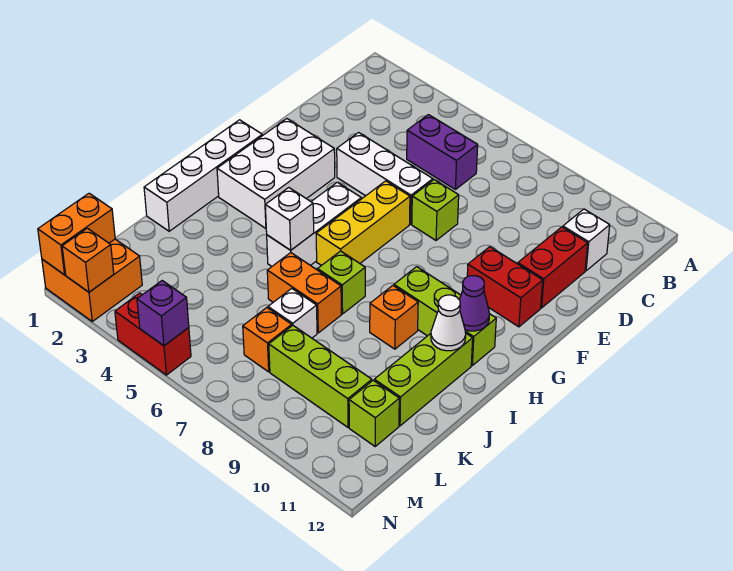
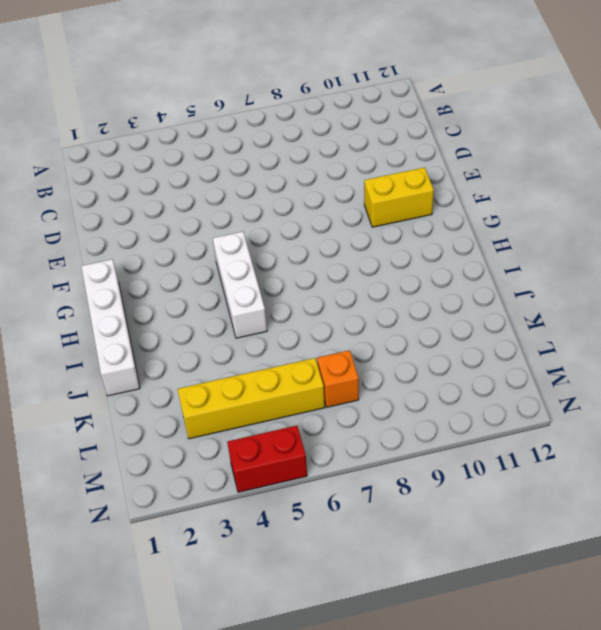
yellow 1x2 brick [364,167,434,227] -> red 1x2 brick [467,247,543,327]
yellow 1x4 brick [178,358,325,439] -> none
none -> purple 1x2 brick [407,115,478,189]
none -> white 1x1 brick [563,209,610,271]
none -> red 1x2 brick [518,227,588,308]

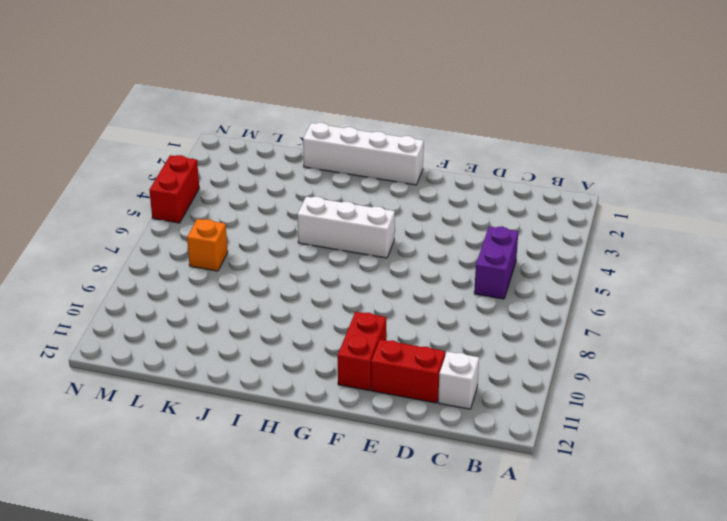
none -> white 1x3 brick [337,133,433,224]
none -> lime 1x1 brick [412,180,459,240]
none -> white 2x3 brick [217,119,335,228]

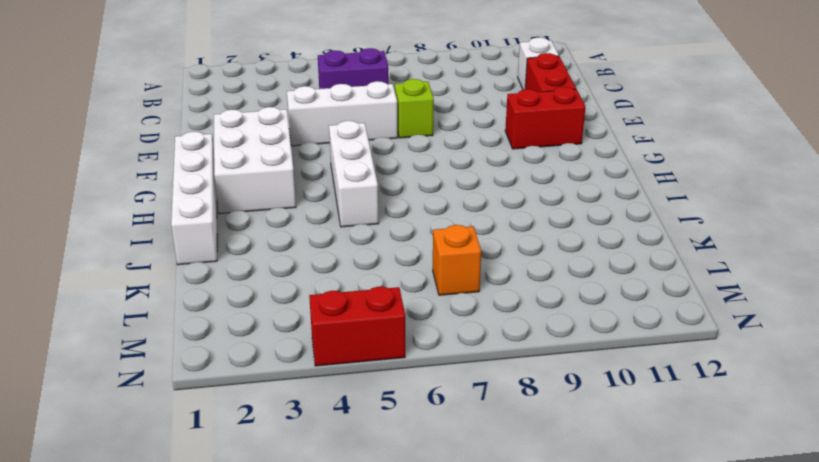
none -> yellow 1x3 brick [316,181,410,266]
none -> lime 1x3 brick [394,267,496,365]
none -> lime 1x1 brick [318,251,365,314]

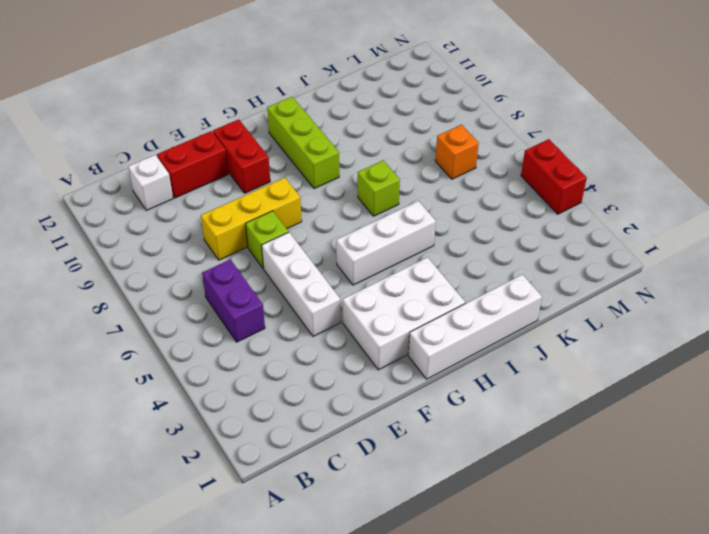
yellow 1x3 brick [201,178,302,260] -> yellow 1x3 brick moved to [316,181,410,266]
none -> orange 1x1 brick [370,286,418,349]
none -> lime 1x3 brick [374,334,473,426]
none -> orange 1x2 brick [267,253,341,333]

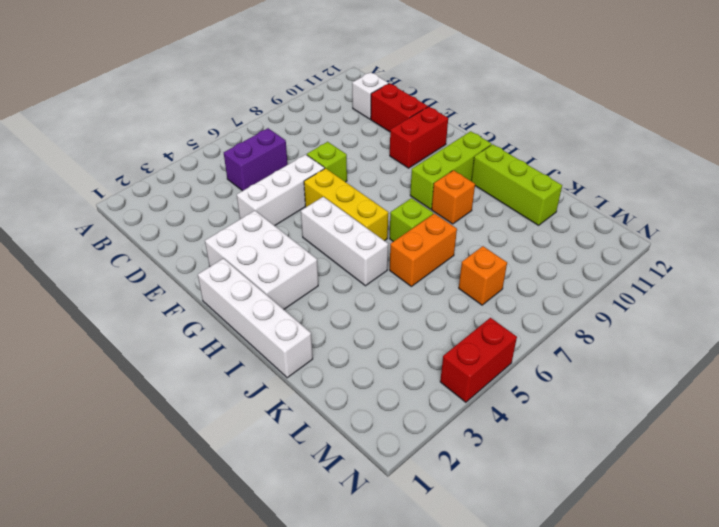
none -> white 1x1 brick [268,289,317,338]
none -> lime 1x3 brick [269,325,372,427]
none -> lime 1x1 brick [349,380,399,446]

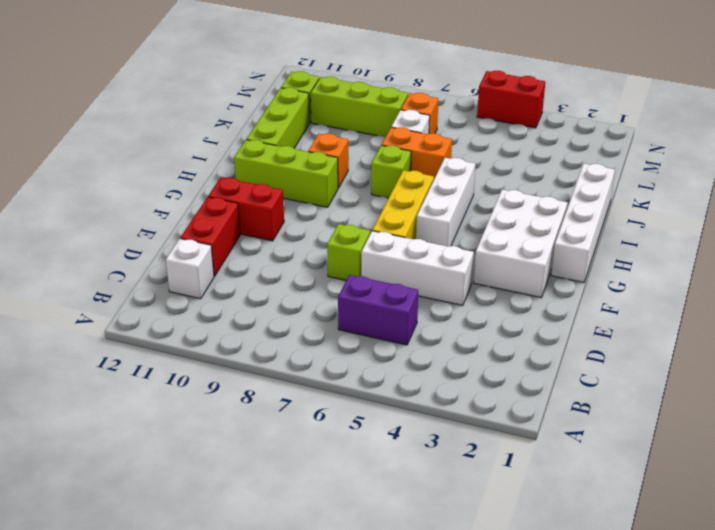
none -> orange 2x2 brick [42,239,142,321]
none -> purple 1x1 cone [459,276,489,331]
none -> white 1x1 brick [265,188,314,250]

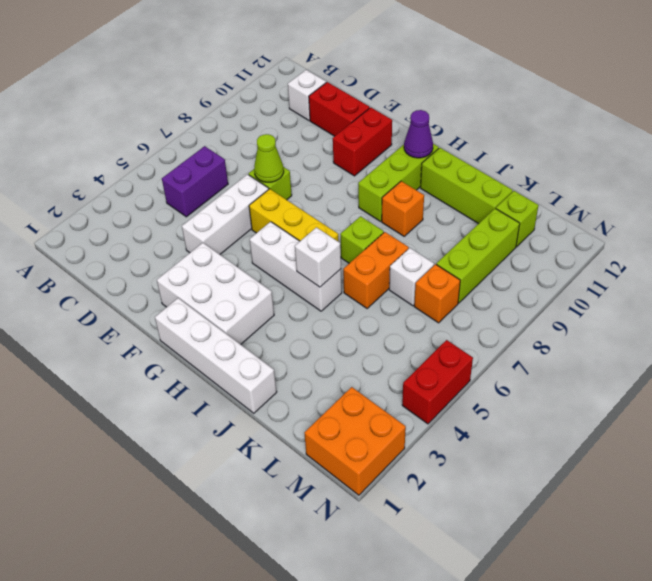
lime 1x1 cone [254,134,284,182] -> none
none -> white 1x1 cone [431,295,466,351]
none -> orange 1x2 brick [38,193,115,275]
none -> orange 1x1 brick [62,228,114,292]

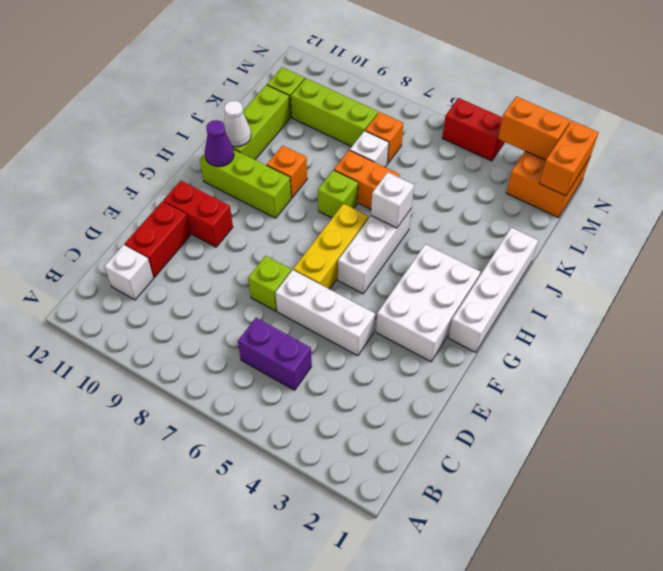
orange 1x2 brick [498,97,570,160] -> orange 1x1 brick [62,228,114,292]
none -> purple 1x1 brick [137,281,189,346]

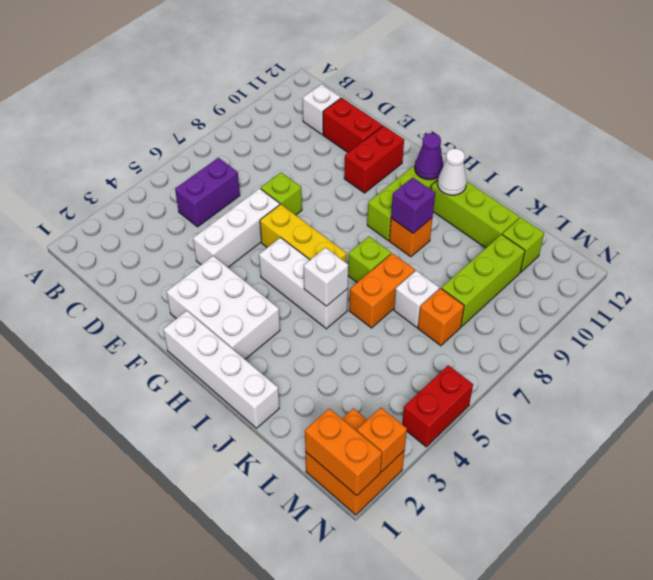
purple 1x1 brick [391,177,435,233] -> purple 1x1 brick moved to [137,281,189,346]

